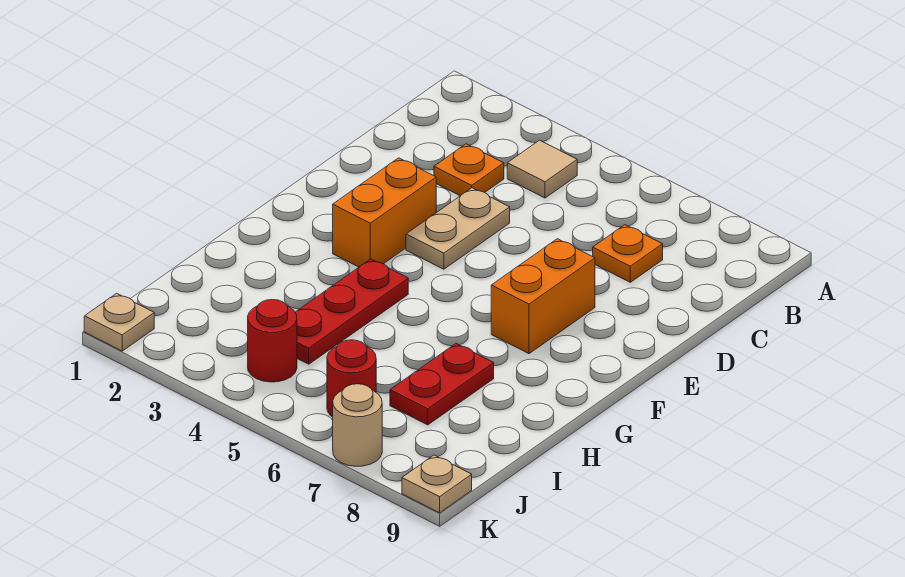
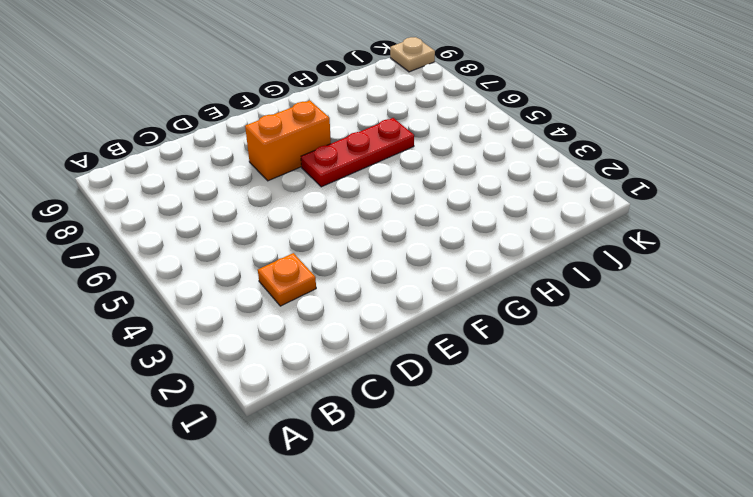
red 1x3 plate [301,118,414,187] -> red 1x3 plate moved to [295,259,408,364]
none -> tan 1x1 tile [507,140,577,198]
none -> orange 1x1 plate [593,225,663,282]
none -> tan 1x2 plate [406,188,510,269]

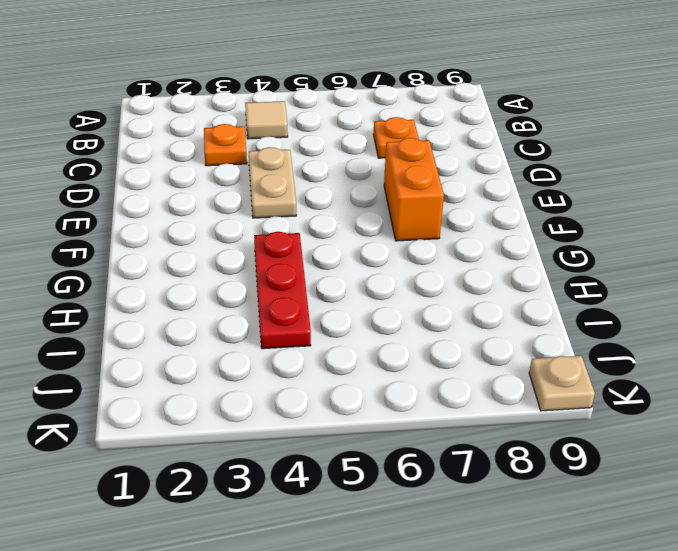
none -> orange 1x2 brick [333,158,436,267]
none -> red 1x2 plate [390,344,494,425]
none -> red 1x1 round brick [248,300,297,382]

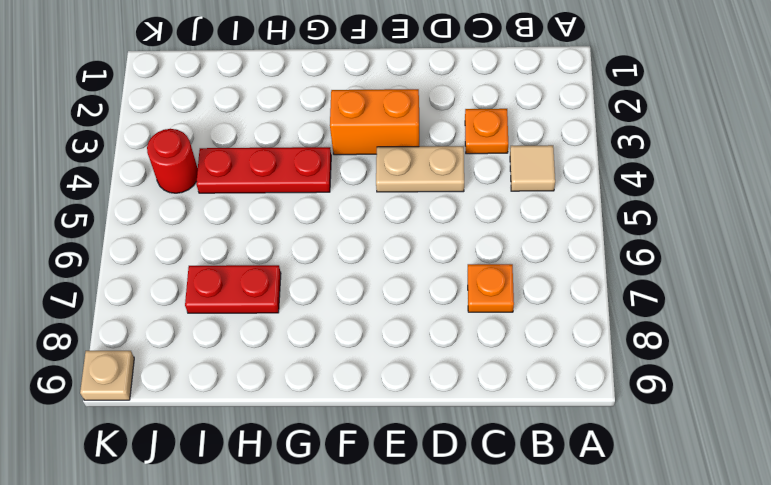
none -> orange 1x2 brick [491,239,595,354]
none -> red 1x1 round brick [327,340,376,417]
none -> tan 1x1 plate [84,293,154,351]

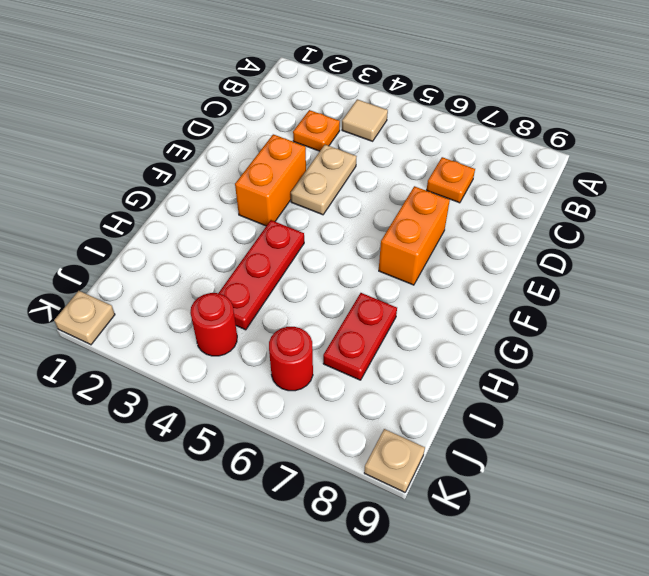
none -> tan 1x1 round brick [333,384,382,466]

